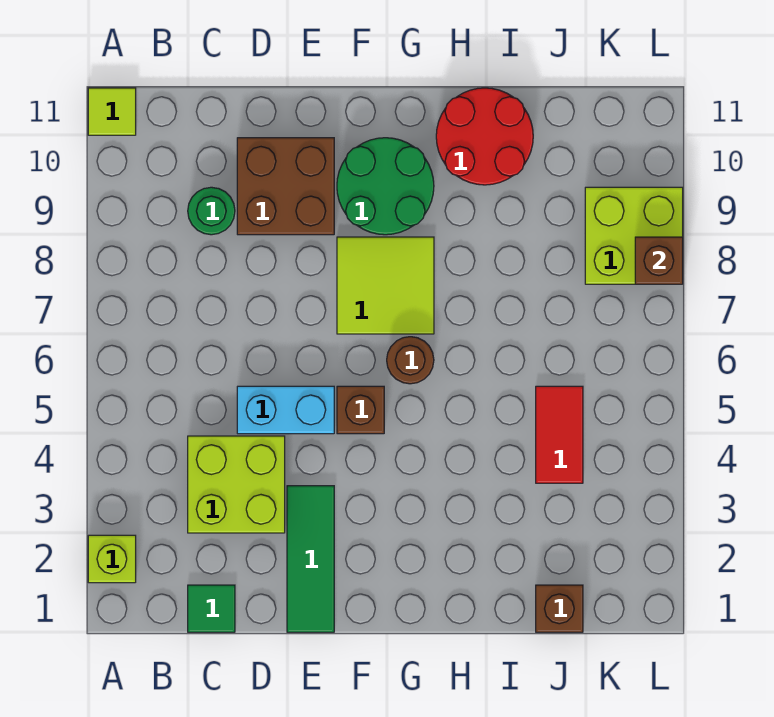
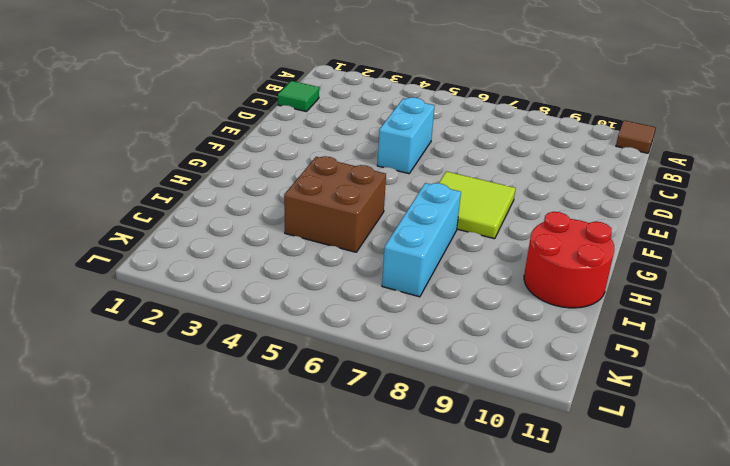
brown 1x1 tile [616,121,656,153] -> lime 1x1 tile [88,88,136,135]
brown 2x2 brick [284,156,386,252] -> brown 2x2 brick moved to [237,138,334,235]
cyan 1x3 brick [382,183,461,297] -> none
none -> lime 1x1 brick [88,535,136,583]
none -> lime 2x2 brick [188,436,285,533]
none -> green 1x1 round brick [188,187,235,235]

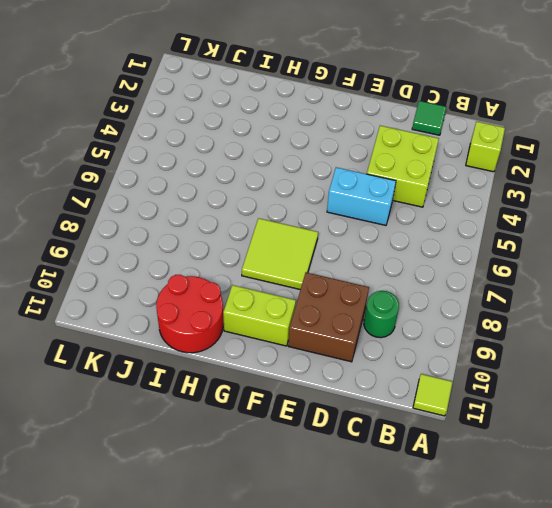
lime 1x2 brick [223,285,296,346] -> green 2x2 round brick [337,138,434,235]
none -> green 1x3 tile [287,486,334,632]
none -> brown 1x1 brick [337,386,384,434]
none -> brown 1x1 round brick [387,337,434,384]

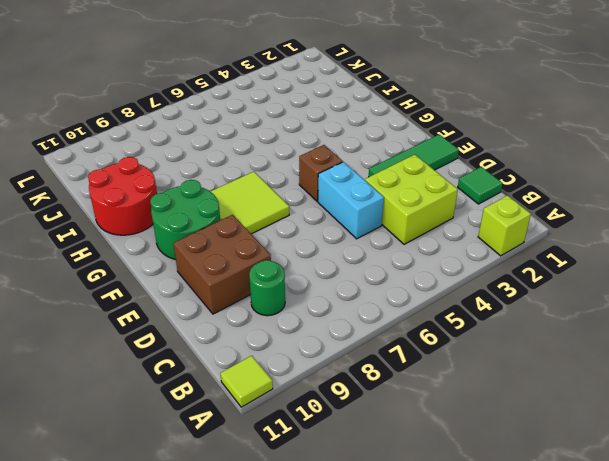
none -> brown 1x1 round brick [387,337,434,384]
none -> brown 1x1 brick [536,585,583,632]
none -> red 1x2 tile [536,386,583,483]

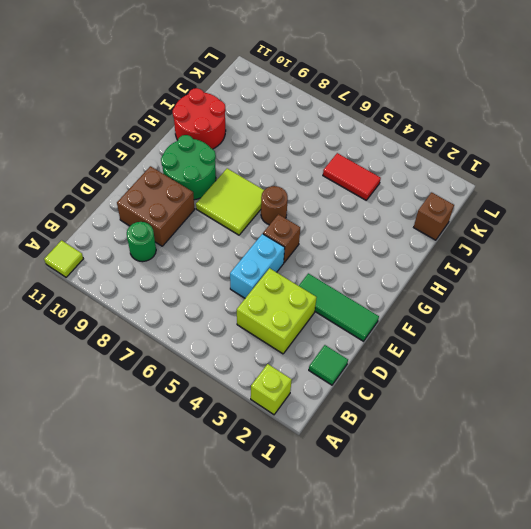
none -> lime 2x2 brick [585,187,683,284]
none -> brown 1x1 brick [635,237,683,284]

